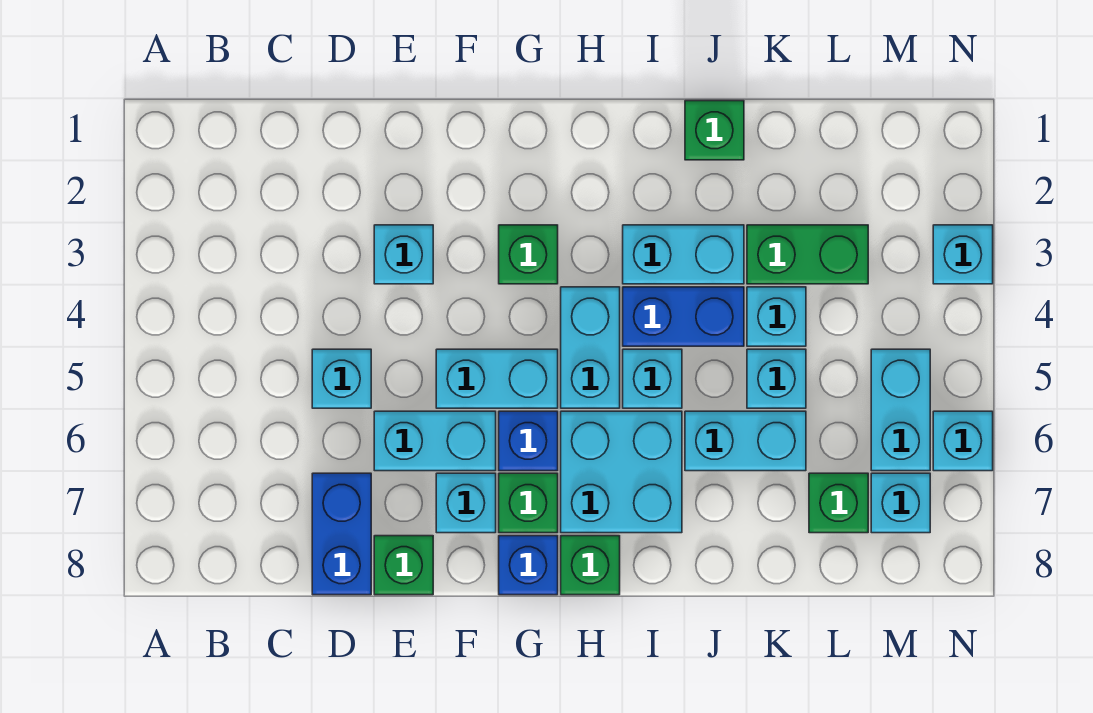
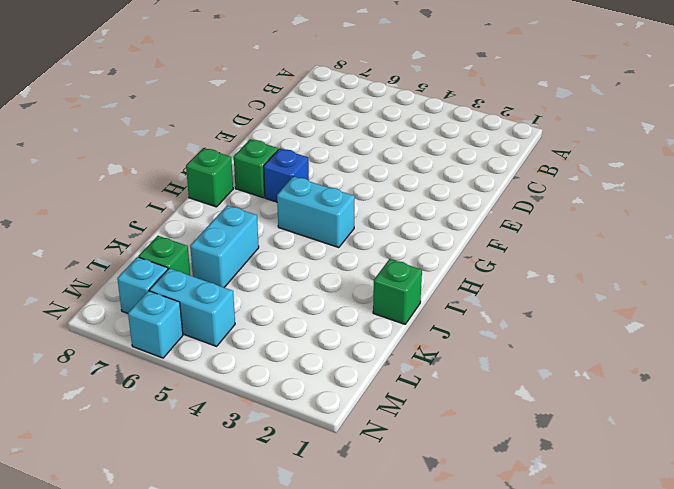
none -> cyan 1x1 brick [312,349,371,408]
none -> blue 1x2 brick [312,473,371,595]
none -> cyan 1x1 brick [374,225,433,284]

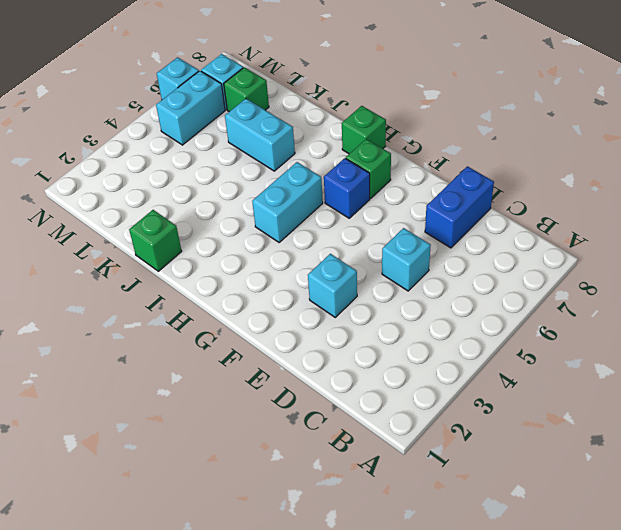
none -> cyan 1x2 brick [374,411,496,471]
none -> green 1x1 brick [374,536,433,595]
none -> cyan 1x2 brick [436,349,558,408]

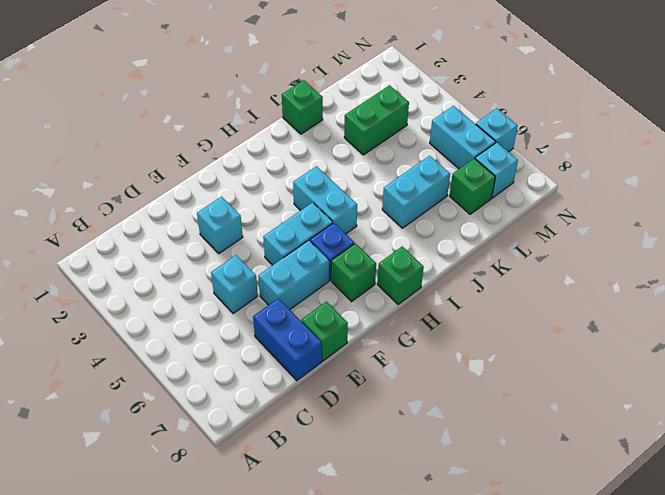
none -> cyan 1x1 brick [436,473,496,533]
none -> green 1x1 brick [499,225,558,284]
none -> blue 1x1 brick [499,536,558,595]

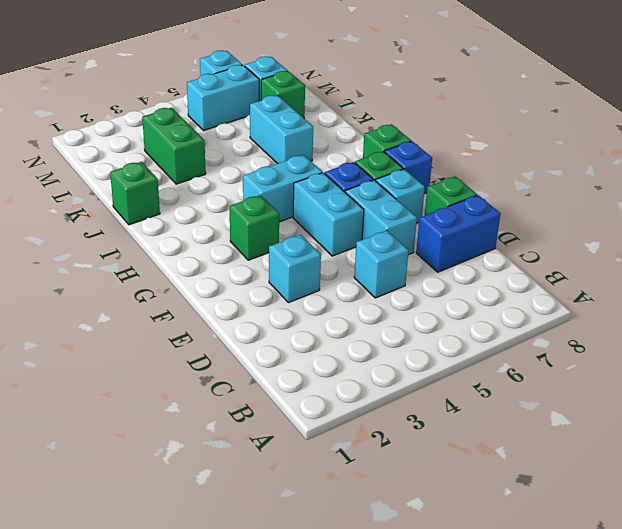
none -> cyan 2x2 brick [561,411,682,533]
none -> cyan 1x2 brick [623,225,744,284]
none -> blue 1x2 brick [623,287,744,346]

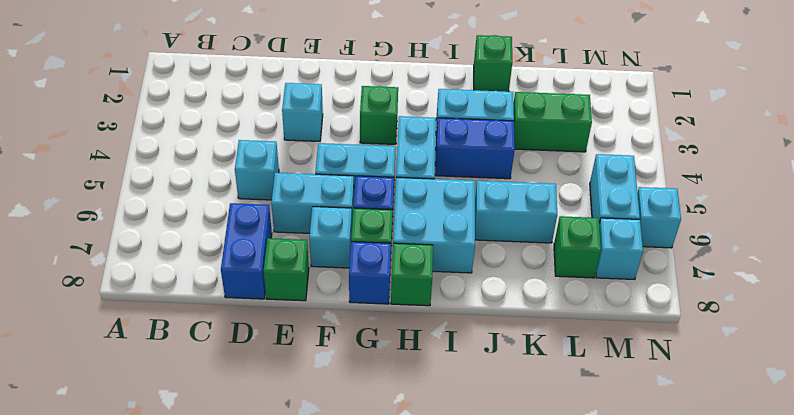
none -> cyan 1x1 brick [623,349,682,408]
none -> cyan 1x1 brick [747,287,806,346]
none -> cyan 1x1 brick [747,349,806,408]

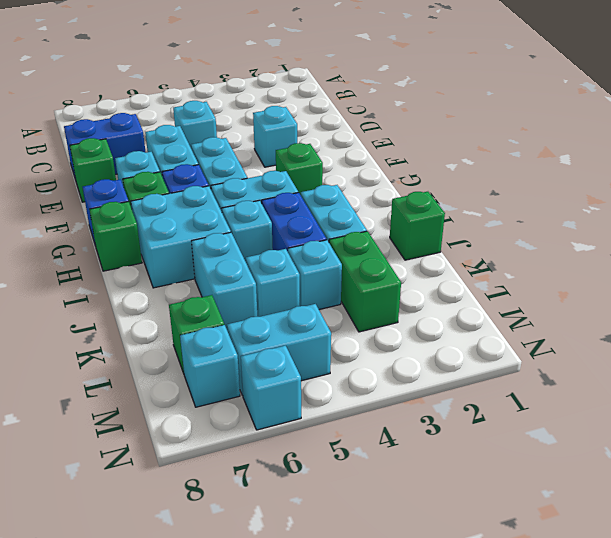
none -> cyan 1x1 brick [933,225,993,284]

